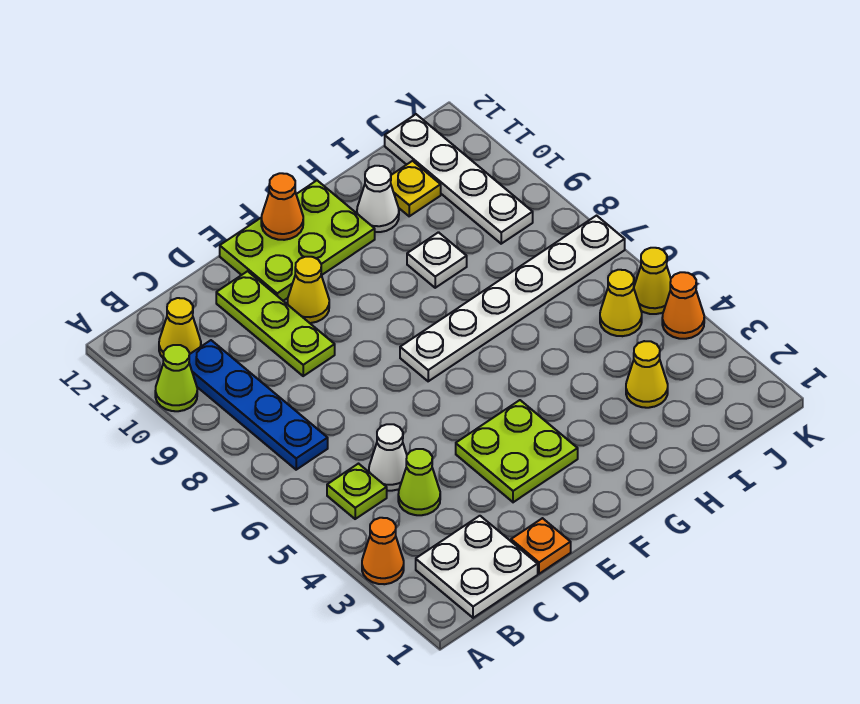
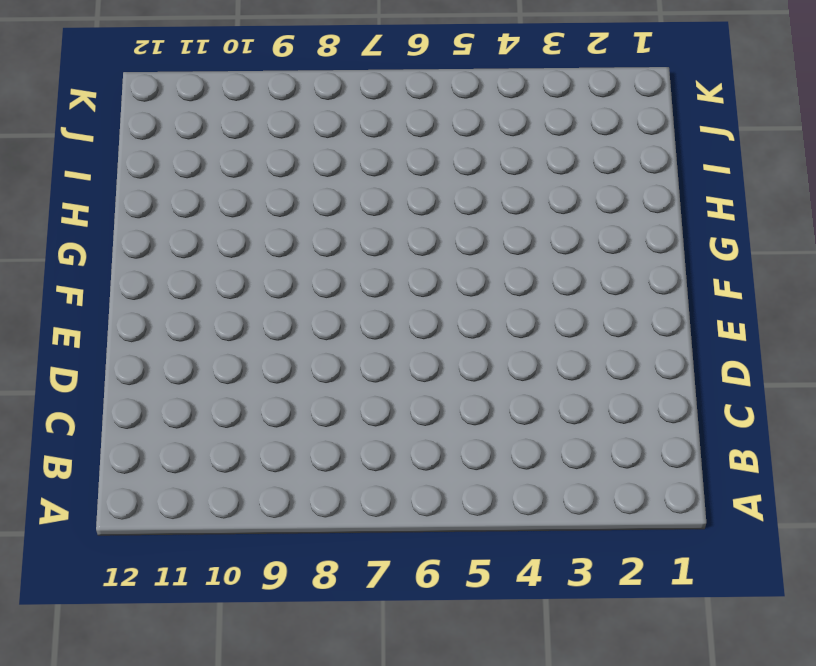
none -> orange 1x1 cone [362,518,404,584]
none -> lime 1x1 cone [155,345,197,411]
none -> white 2x2 plate [416,516,538,618]

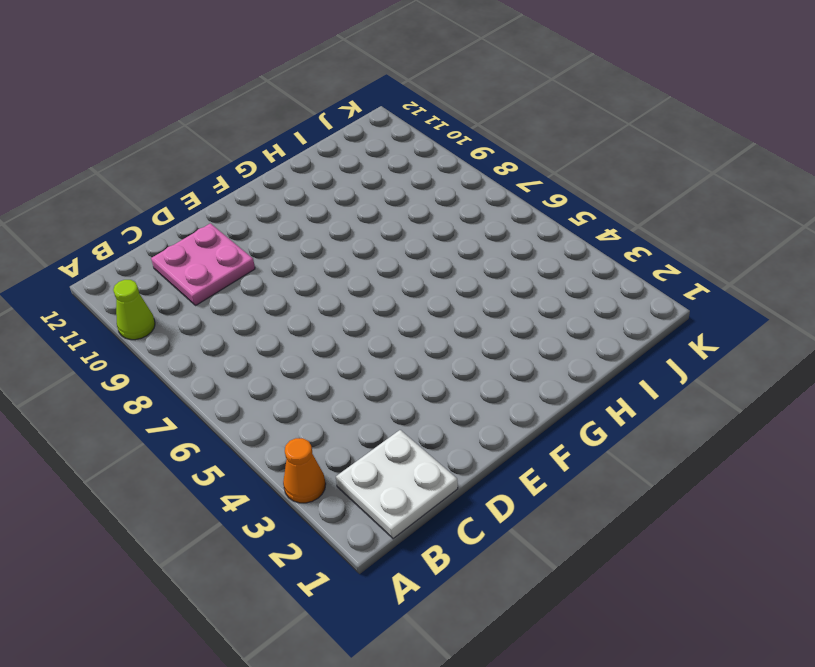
pink 2x2 plate [151,223,255,306] -> lime 1x3 plate [216,271,335,376]
none -> lime 1x1 plate [327,464,387,519]
none -> blue 1x4 plate [189,340,328,470]
none -> yellow 1x1 cone [159,298,201,357]

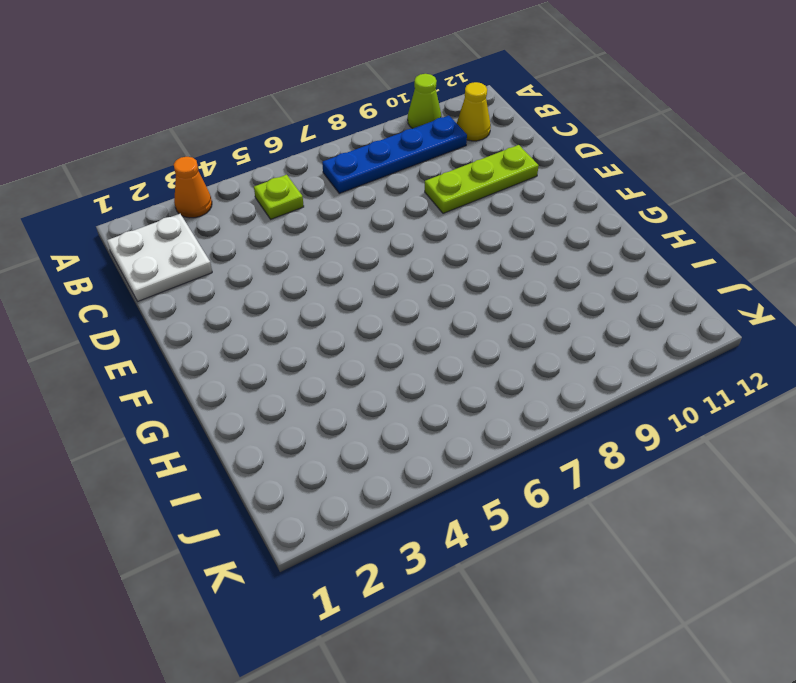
none -> lime 1x1 cone [398,449,440,515]
none -> white 1x1 cone [369,424,407,491]
none -> orange 1x1 plate [511,518,571,574]

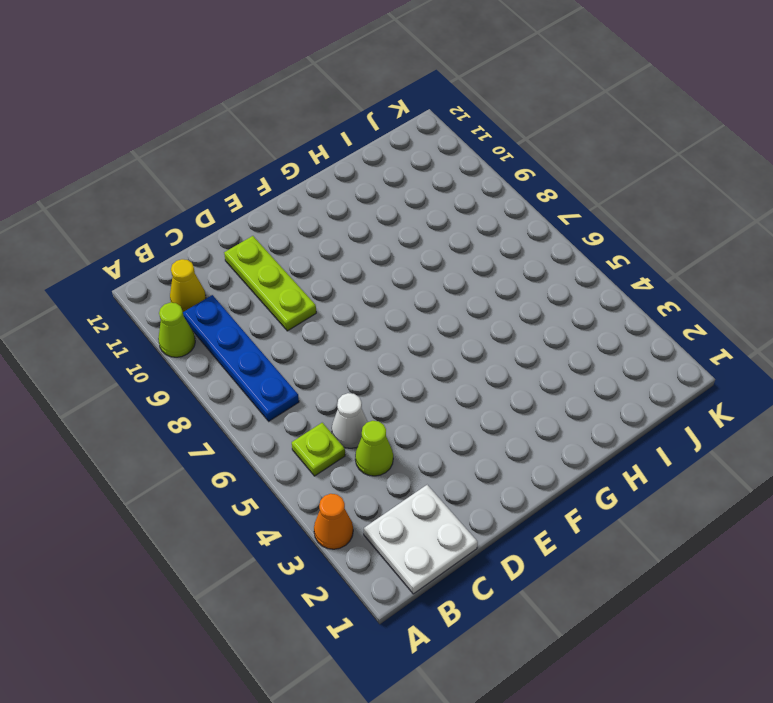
none -> orange 1x1 plate [511,518,571,574]
none -> lime 2x2 plate [456,400,578,502]
none -> yellow 1x1 cone [287,257,329,323]

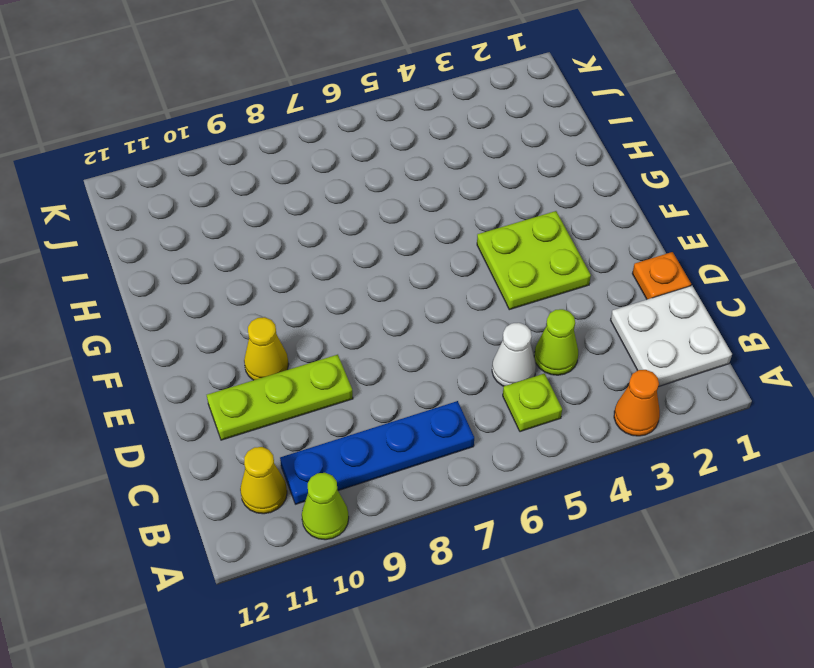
none -> lime 2x3 plate [220,181,375,301]
none -> white 1x6 plate [400,216,625,381]
none -> white 1x1 plate [407,232,467,288]

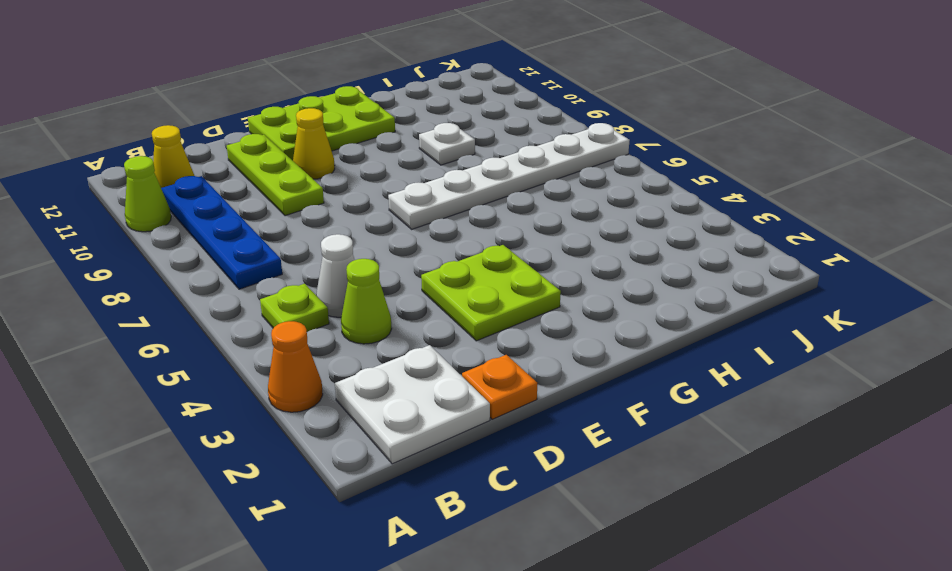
none -> white 1x1 cone [357,166,399,232]
none -> yellow 1x1 cone [626,341,668,408]
none -> yellow 1x1 plate [391,161,441,216]

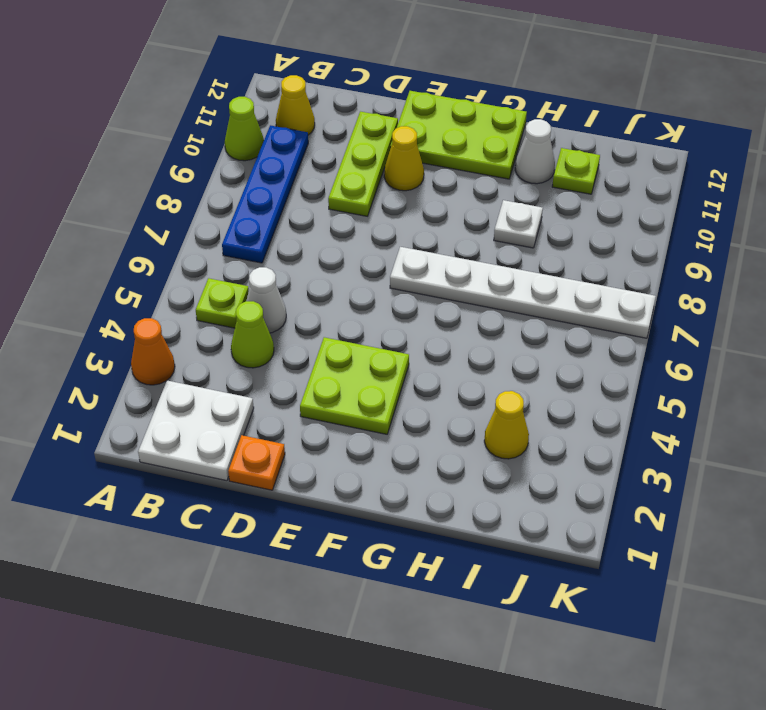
lime 1x1 plate [552,148,600,194] -> yellow 1x1 plate [391,161,441,216]
none -> yellow 1x1 cone [600,270,642,336]
none -> white 1x4 plate [385,114,533,244]
none -> orange 1x1 cone [662,272,704,339]

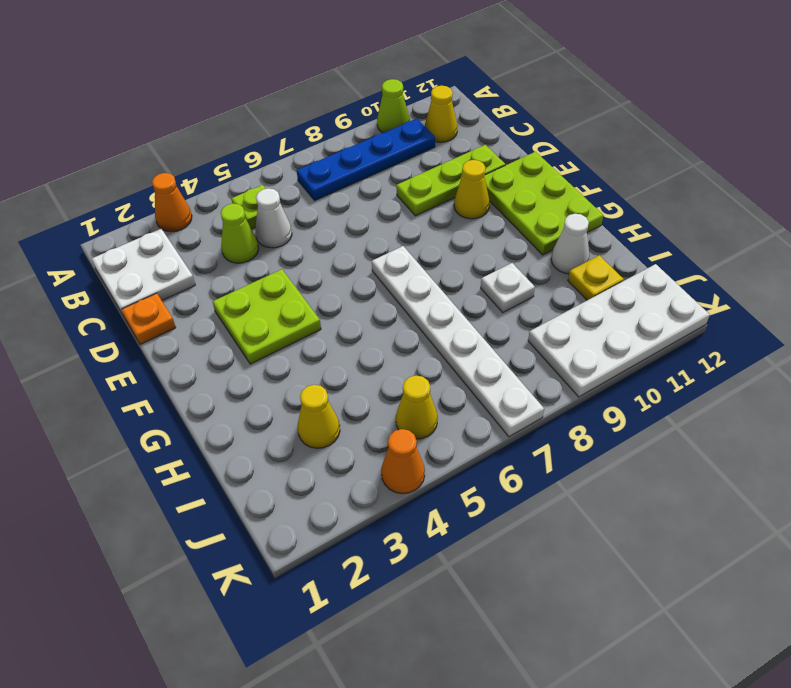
white 2x4 plate [528,264,710,397] -> white 1x4 plate [385,114,533,244]
none -> yellow 1x1 cone [634,248,671,314]
none -> orange 1x1 cone [261,173,303,240]

